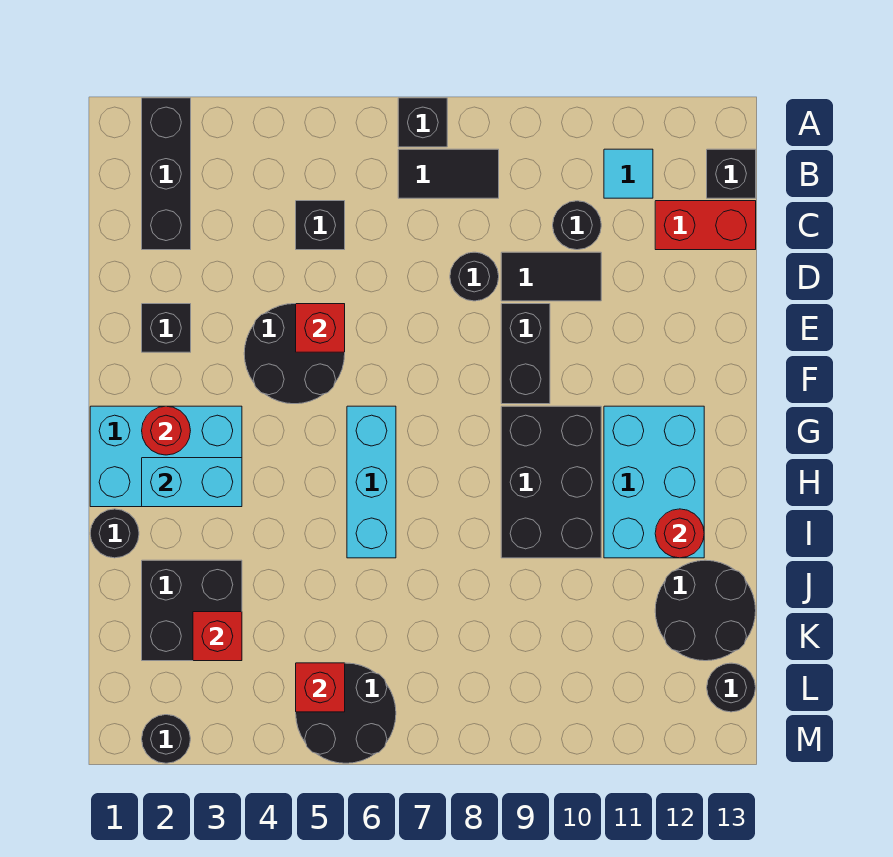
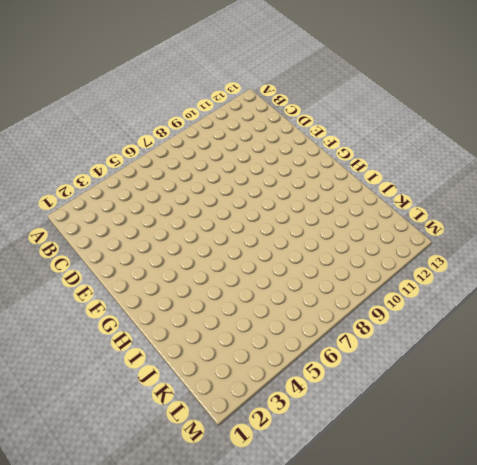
none -> black 1x3 brick [142,98,191,250]
none -> black 1x1 brick [398,98,447,147]
none -> black 1x2 tile [398,149,499,198]

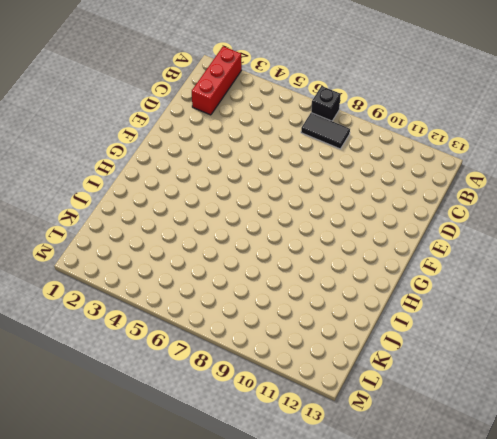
red 1x3 brick [192,46,242,115] -> black 1x3 brick [142,98,191,250]
none -> cyan 1x1 tile [604,149,653,198]
none -> black 1x1 brick [707,149,756,198]
none -> black 1x1 brick [296,201,345,250]

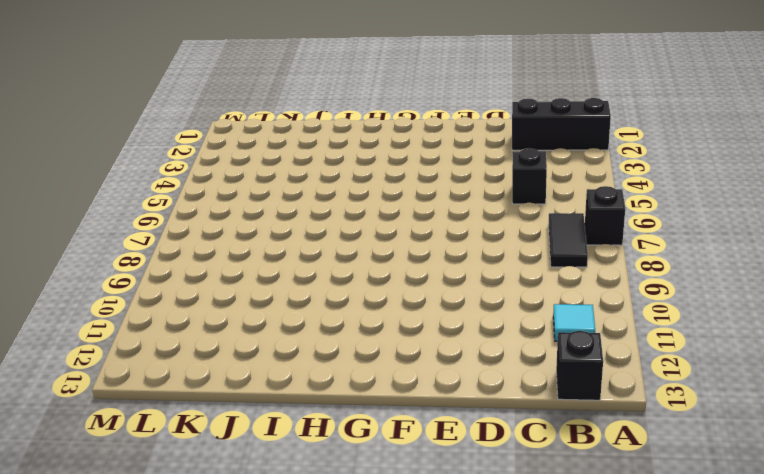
none -> black 1x1 round brick [553,201,601,250]
none -> red 1x2 brick [655,201,756,250]
none -> black 1x1 round brick [450,252,499,301]

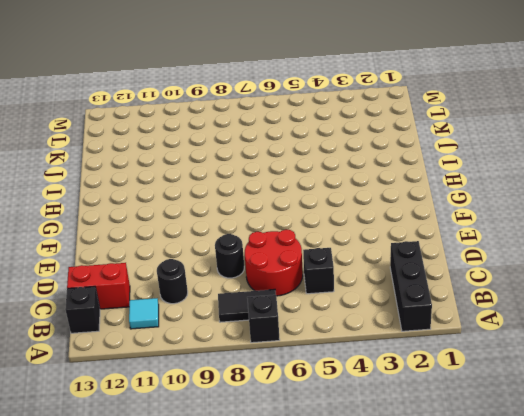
red 2x2 round brick [245,230,303,296] -> none
none -> black 1x2 tile [501,252,601,301]
none -> black 1x1 brick [142,304,191,352]
none -> black 2x2 round brick [244,304,345,404]

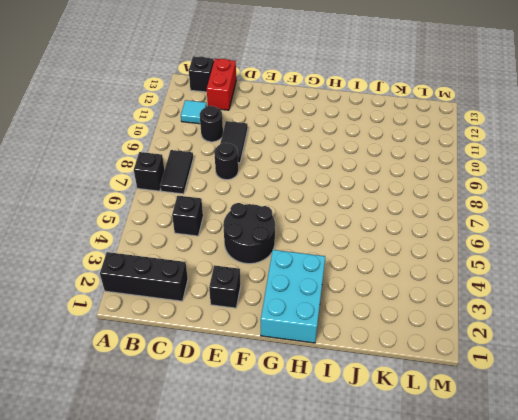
none -> black 1x2 brick [501,304,550,404]
none -> cyan 1x3 brick [347,406,396,558]
none -> black 2x3 brick [501,406,601,558]

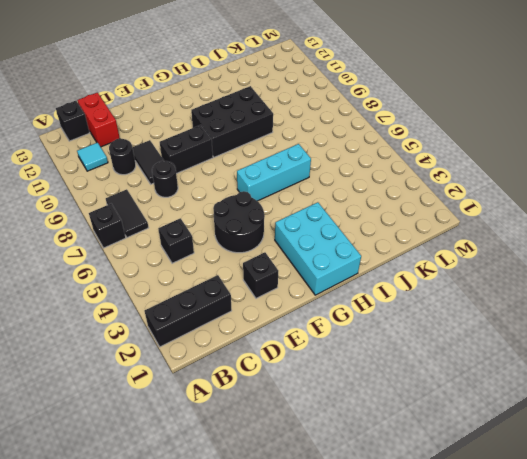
none -> cyan 2x3 brick [604,406,704,558]
none -> black 1x1 round brick [90,509,139,558]
none -> black 2x2 brick [142,560,242,661]

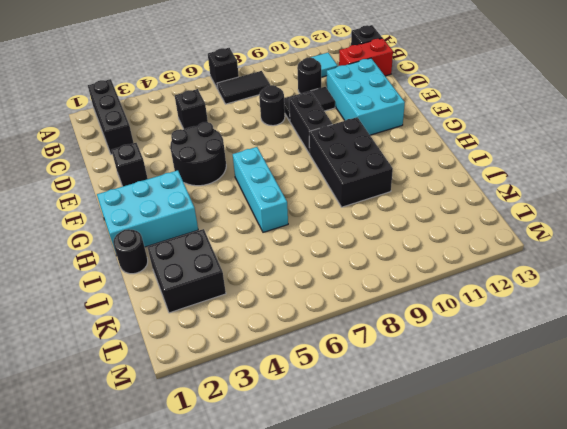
cyan 2x3 brick [327,58,405,135] -> cyan 2x3 brick moved to [604,406,704,558]
none -> black 2x2 round brick [655,560,756,661]
none -> black 2x2 round brick [296,663,396,763]
none -> black 1x1 round brick [707,663,756,712]

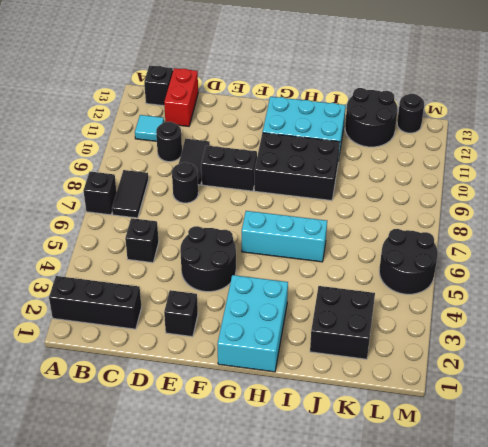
none -> black 1x1 round brick [90,509,139,558]
none -> black 1x1 round brick [142,715,190,763]
none -> red 1x1 brick [296,304,345,352]

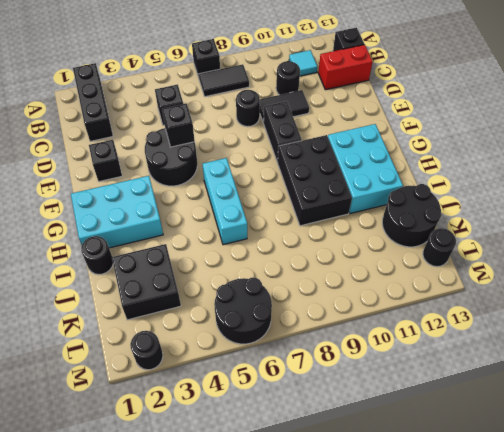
black 1x1 brick [162,104,195,147] -> red 1x1 brick [296,304,345,352]
none -> red 1x1 round brick [142,406,190,455]
none -> cyan 1x2 brick [142,458,242,507]
none -> red 1x1 round brick [655,509,704,558]

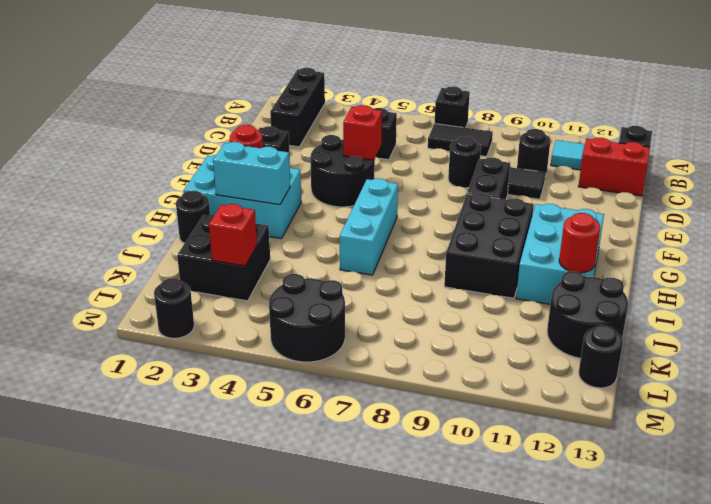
none -> red 1x1 brick [296,663,345,712]

